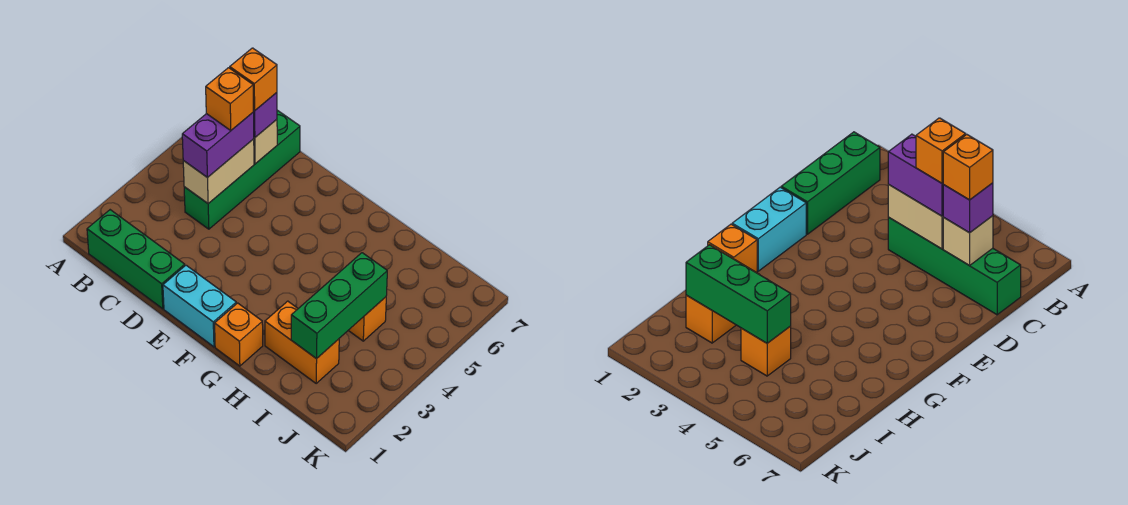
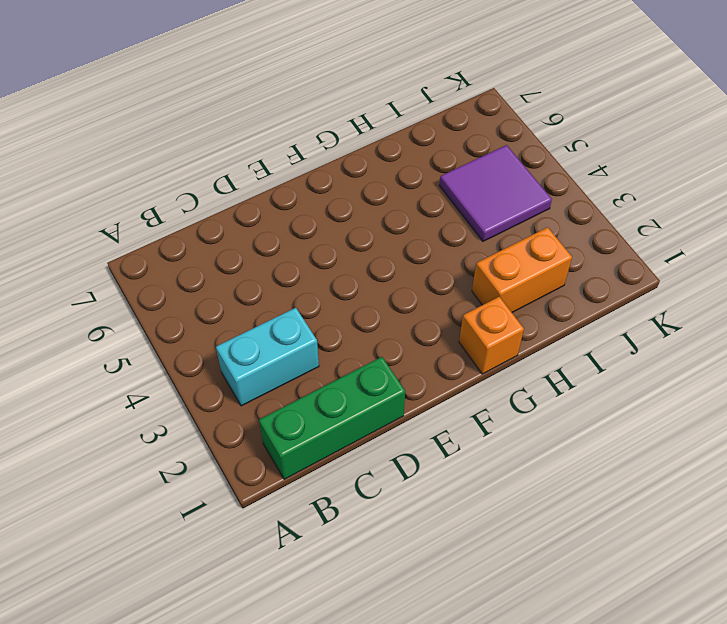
cyan 1x2 brick [216,308,319,406] -> cyan 1x2 brick moved to [163,265,236,347]
purple 2x2 tile [439,145,552,241] -> orange 1x1 brick [348,297,386,341]
none -> green 1x4 brick [184,110,300,229]
none -> tan 1x2 brick [183,139,254,203]
none -> tan 1x1 brick [254,120,277,164]

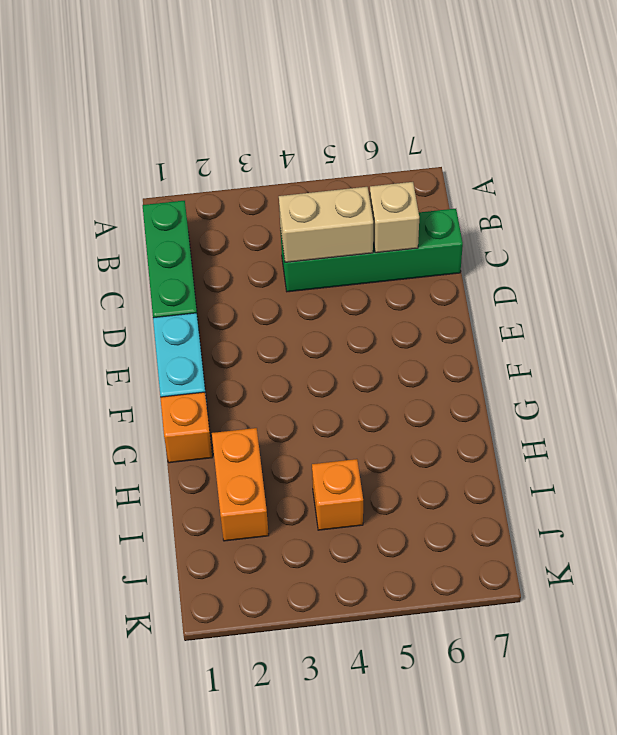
none -> green 1x3 brick [291,253,387,359]
none -> purple 1x2 brick [182,112,254,178]
none -> purple 1x1 brick [253,93,277,137]

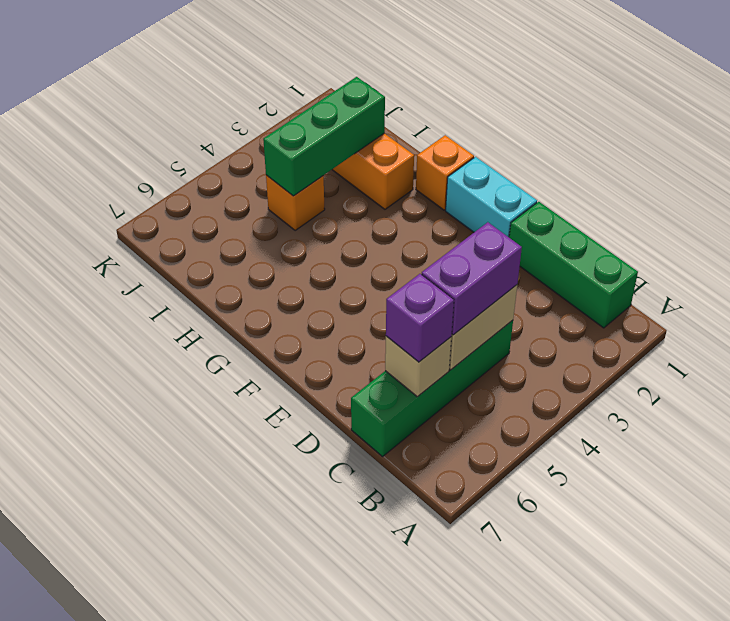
none -> orange 1x1 brick [206,68,253,130]
none -> orange 1x1 brick [230,48,277,111]

